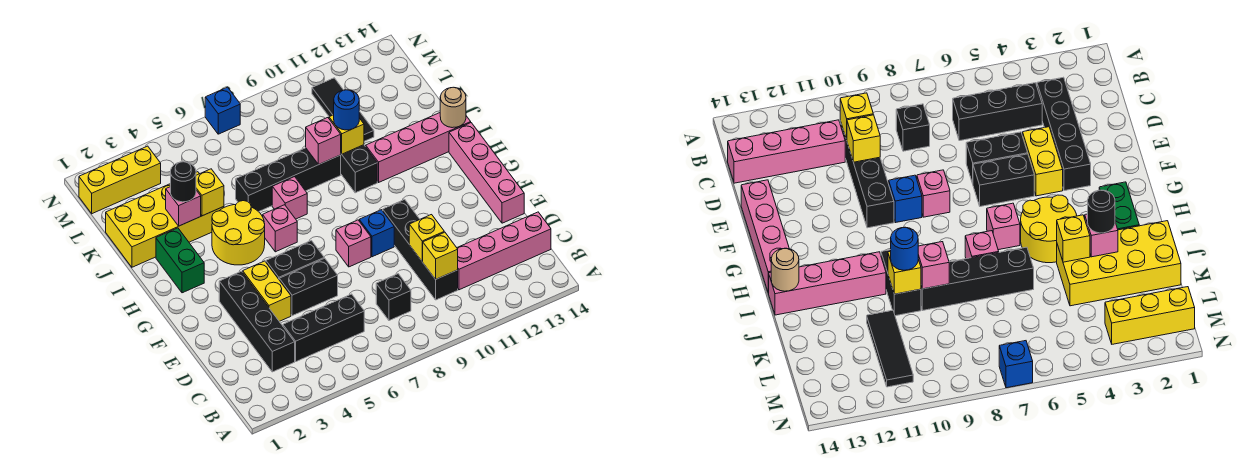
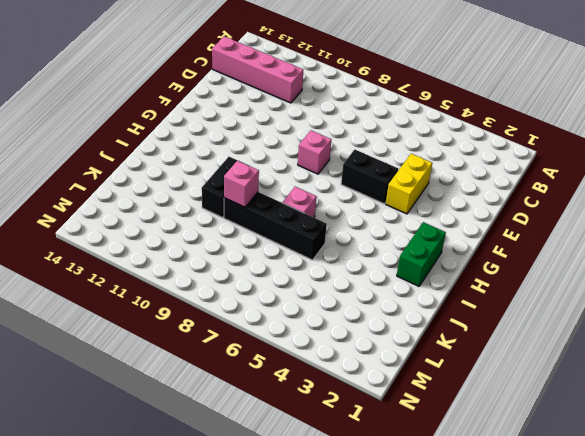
none -> black 1x4 brick [219,271,295,372]
none -> black 1x3 brick [283,294,364,362]
none -> black 1x1 brick [376,274,411,321]
none -> black 1x4 brick [383,199,458,300]

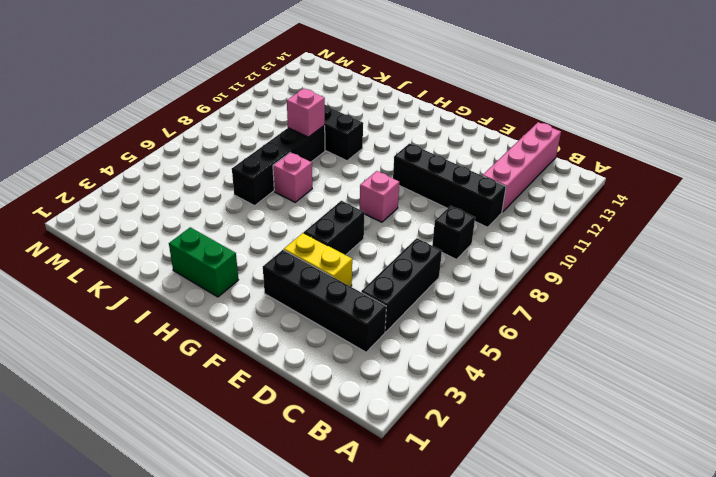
none -> black 1x2 brick [279,258,338,316]
none -> pink 1x4 brick [449,123,524,223]
none -> blue 1x1 brick [359,210,394,257]
none -> yellow 2x2 round brick [212,201,265,265]

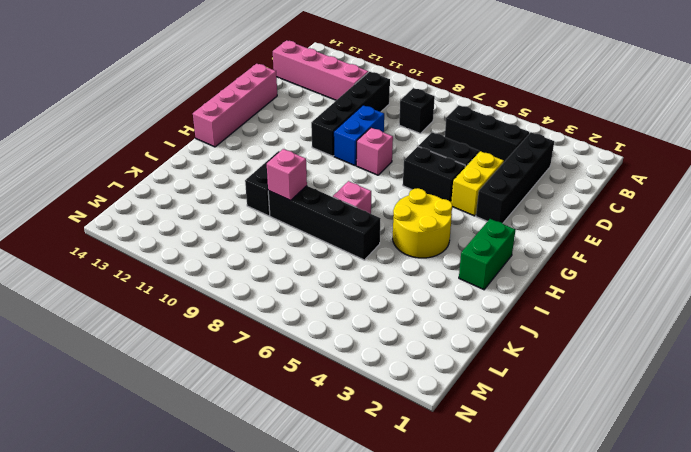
blue 1x2 brick [334,105,384,165] -> blue 1x1 brick [359,210,394,257]
none -> pink 1x1 brick [263,205,297,252]
none -> pink 1x4 brick [366,113,471,182]
none -> yellow 2x4 brick [106,172,224,267]
none -> black 1x3 tile [312,78,374,141]

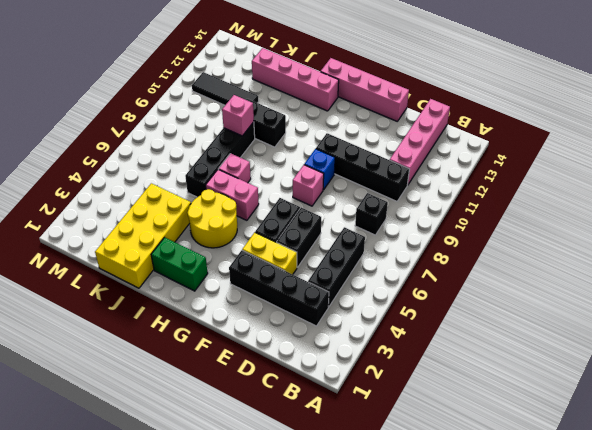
pink 1x2 brick [206,169,259,220] -> pink 1x1 brick [263,205,297,252]
pink 1x4 brick [252,48,339,111] -> pink 1x4 brick turned to [366,113,471,182]
none -> yellow 1x3 brick [79,146,161,214]
none -> blue 1x1 brick [205,87,240,134]
none -> yellow 1x1 brick [422,232,458,279]
none -> yellow 1x1 brick [409,215,444,261]

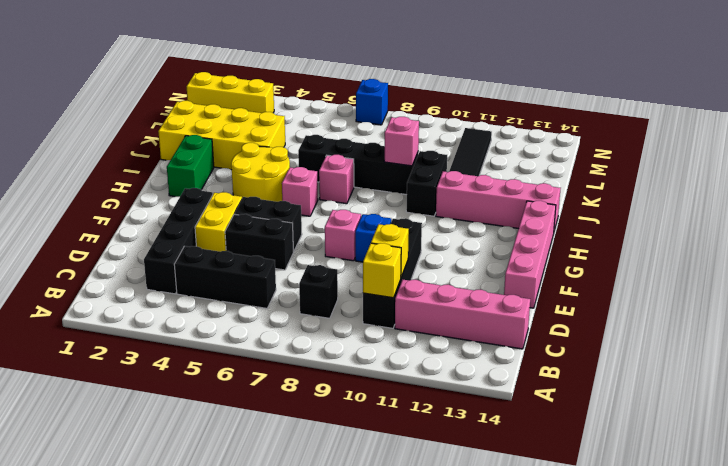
none -> tan 1x1 round brick [440,87,466,128]
none -> pink 1x1 brick [166,187,201,226]
none -> yellow 1x1 brick [196,169,224,216]
none -> yellow 1x1 brick [329,115,364,154]

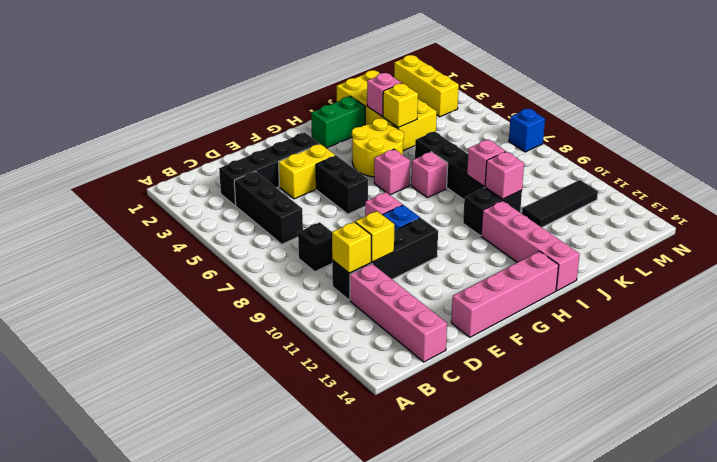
pink 1x1 brick [485,151,524,199] -> yellow 1x1 brick [329,115,364,154]
none -> black 1x2 brick [279,258,338,316]
none -> tan 1x1 round brick [440,87,466,128]
none -> black 1x1 round brick [171,162,196,202]
none -> blue 1x1 round brick [334,90,359,130]

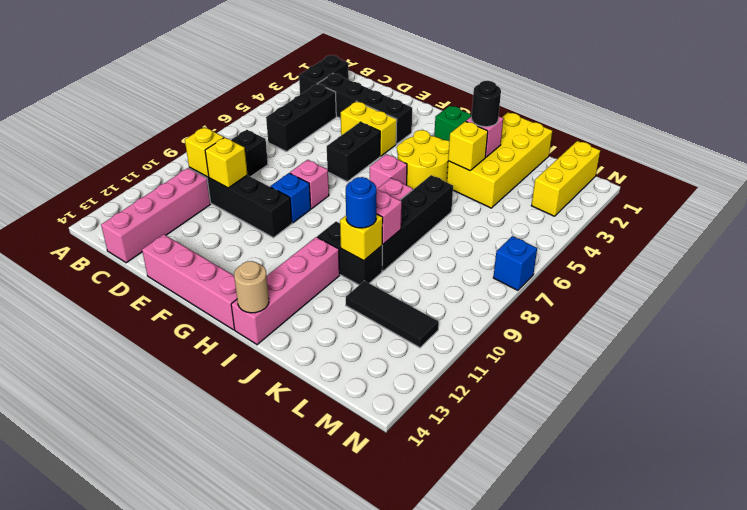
black 1x2 brick [299,55,349,95] -> black 1x2 brick moved to [279,258,338,316]

